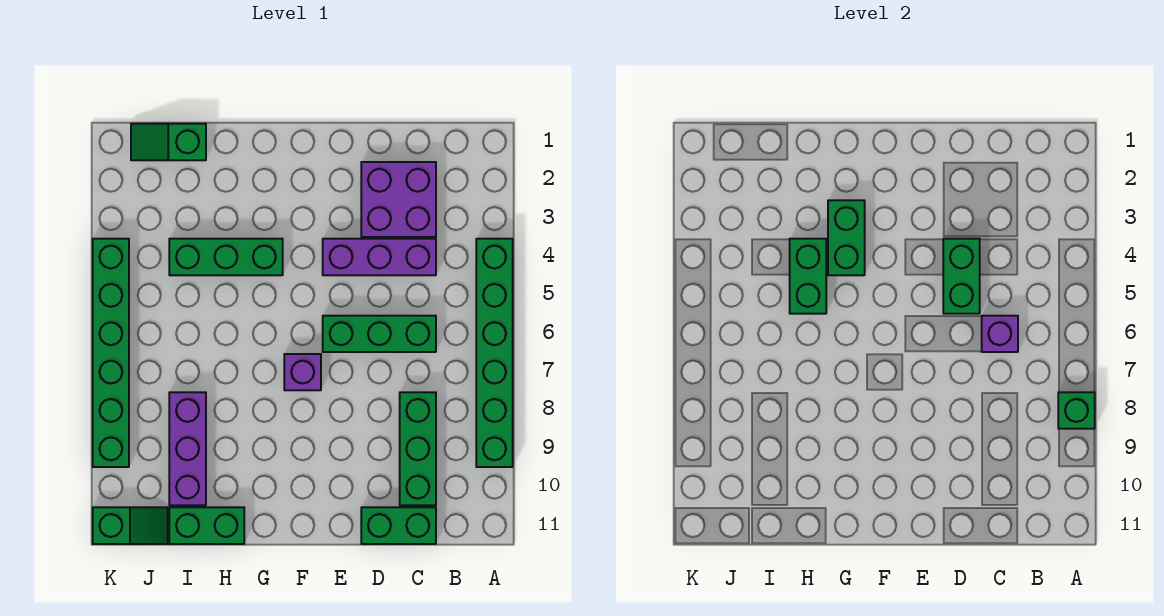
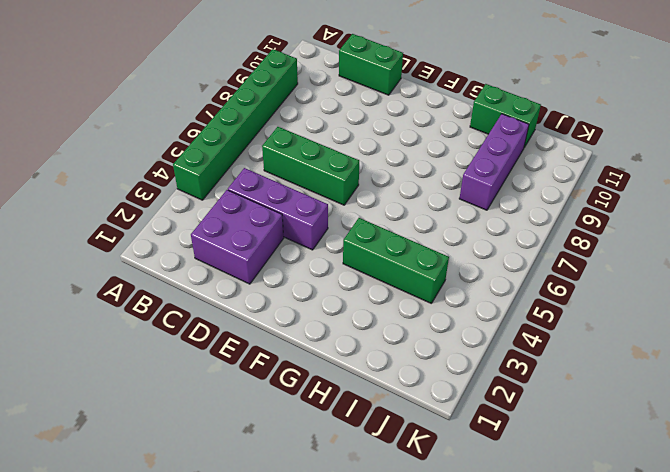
none -> green 1x3 brick [400,392,436,505]
none -> purple 1x1 brick [284,354,321,390]
none -> green 1x2 slope [131,124,206,160]

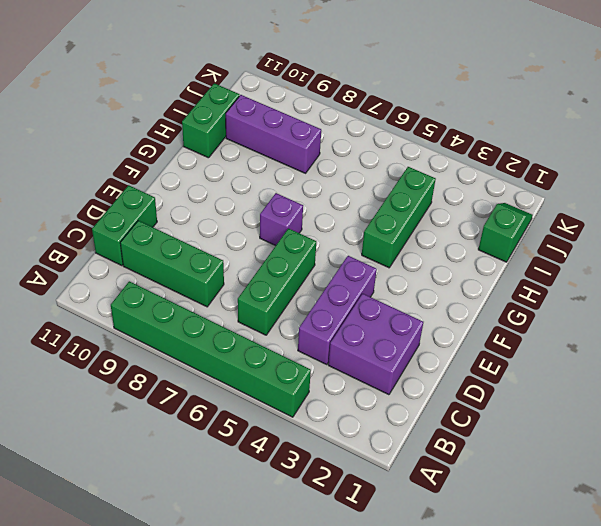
none -> green 1x2 slope [93,507,168,544]
none -> green 1x6 brick [93,239,129,467]
none -> green 1x1 brick [1058,392,1095,429]

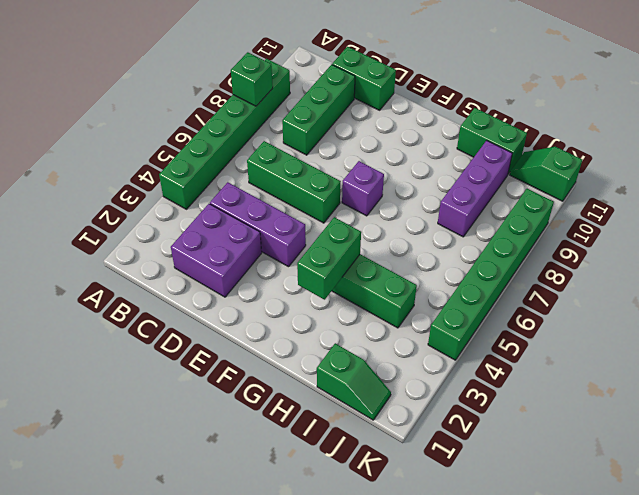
none -> purple 1x1 brick [982,316,1018,352]
none -> green 1x2 brick [943,239,980,314]
none -> green 1x2 brick [790,239,826,314]

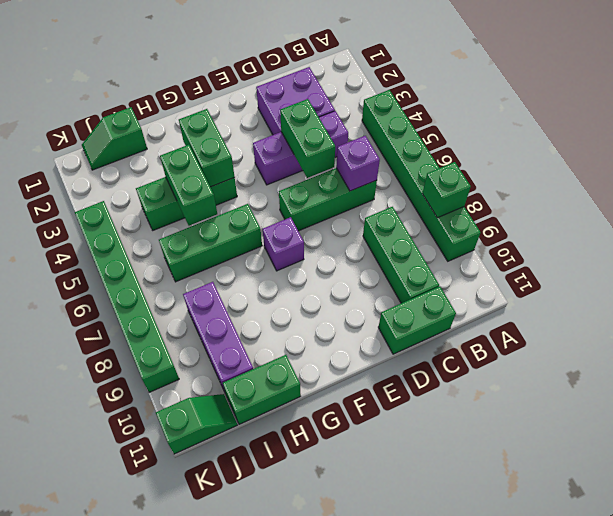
green 1x3 brick [159,204,262,282] -> none

